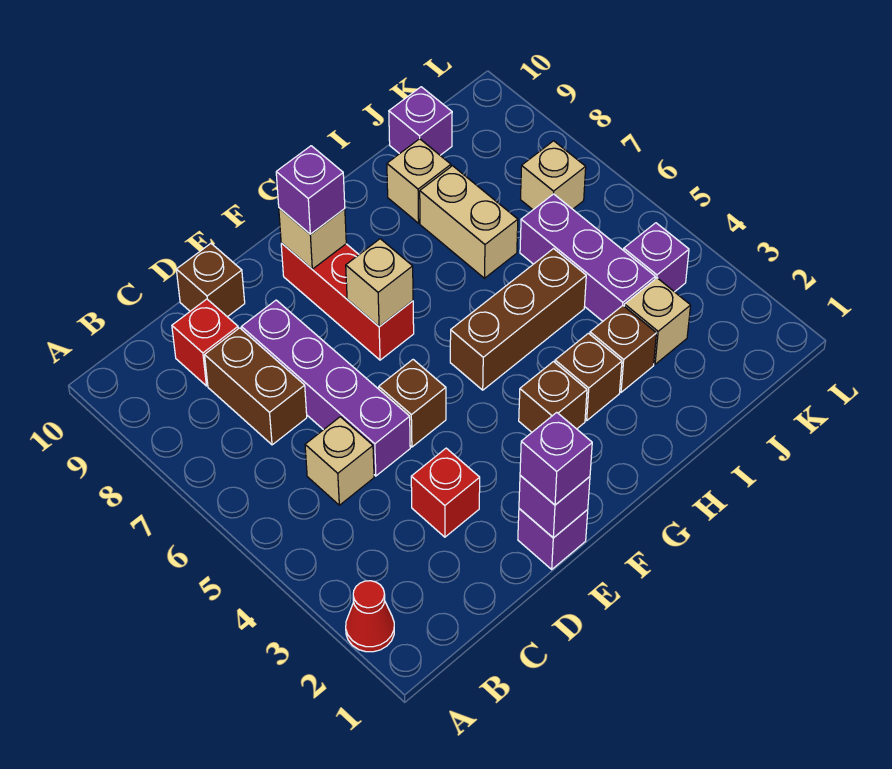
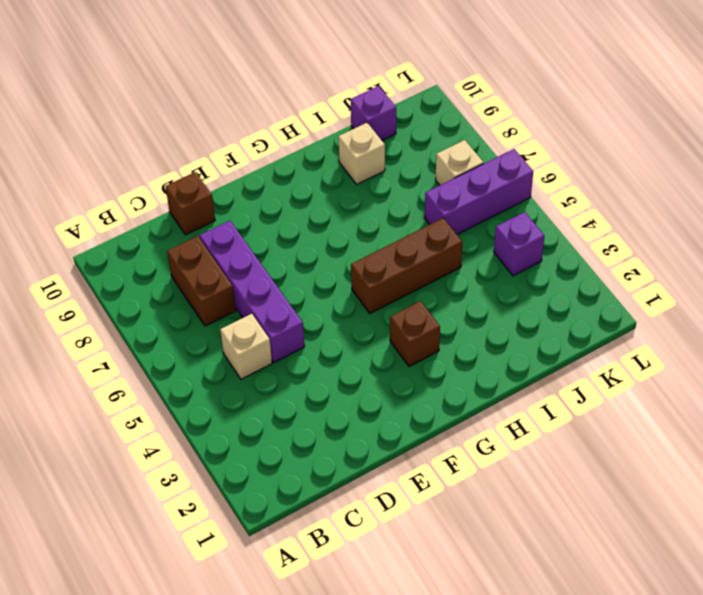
purple 1x3 brick [425,149,533,234] -> purple 1x3 brick turned to [520,194,655,321]
none -> red 1x1 cone [346,581,394,652]
none -> red 1x1 brick [172,299,238,386]
none -> red 1x1 brick [411,448,480,537]

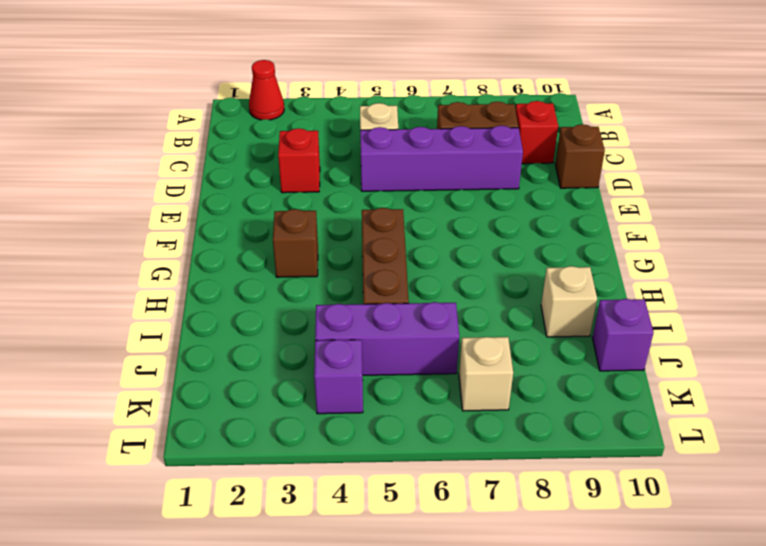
none -> purple 1x1 brick [518,509,588,569]
none -> brown 1x1 brick [379,360,446,447]
none -> red 1x3 brick [281,243,414,360]

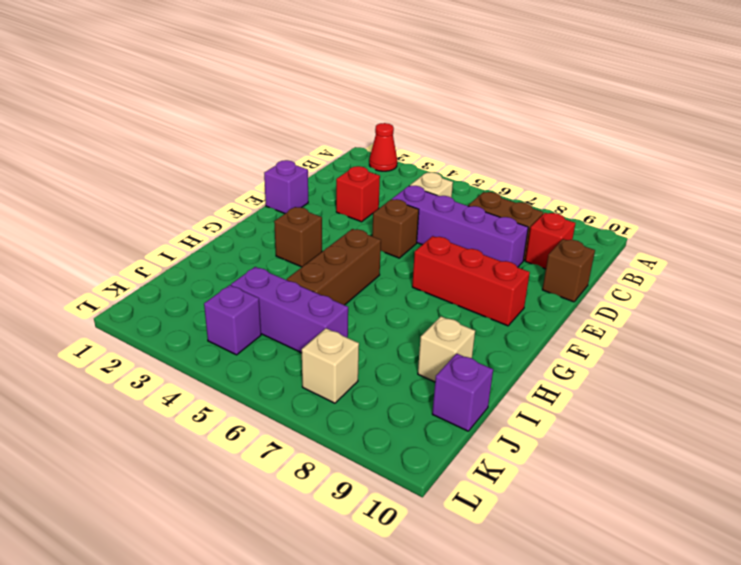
none -> brown 1x1 brick [555,333,622,421]
none -> brown 1x1 brick [590,306,656,392]
none -> tan 1x2 brick [420,166,518,278]

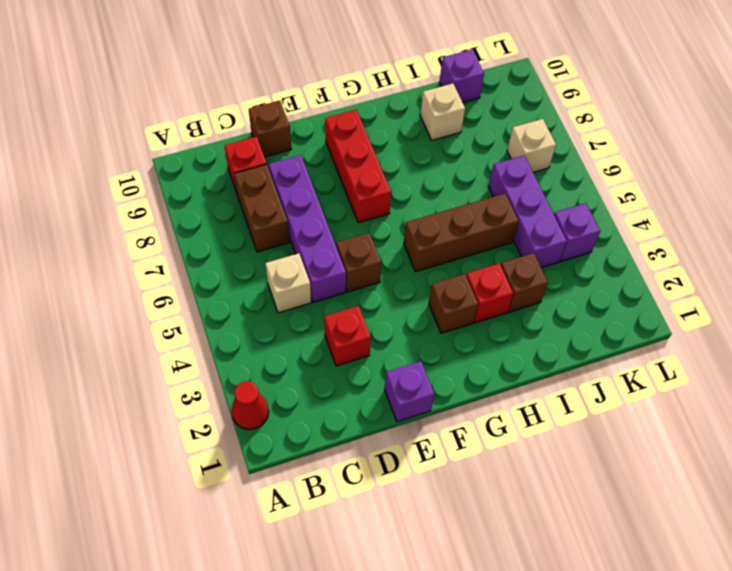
red 1x1 brick [466,263,513,323] -> brown 1x1 brick [555,333,622,421]
none -> tan 1x2 brick [420,166,518,278]
none -> tan 1x1 brick [624,278,691,364]
none -> purple 1x1 brick [519,476,590,538]

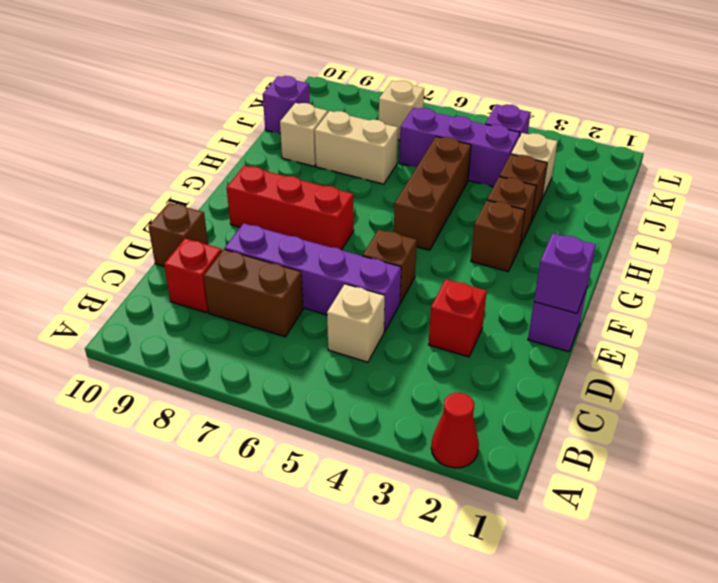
none -> tan 1x1 brick [346,239,413,327]
none -> tan 1x1 brick [279,208,346,269]
none -> purple 1x1 brick [520,412,592,505]

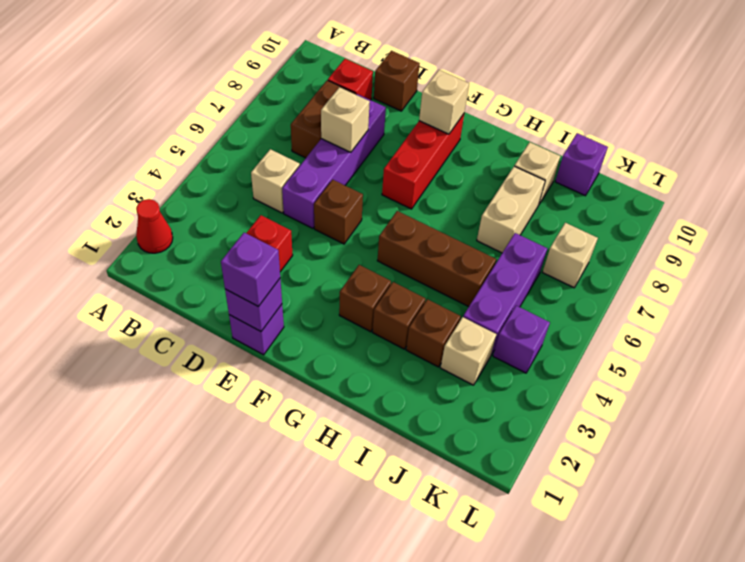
tan 1x1 brick [321,87,370,152] -> tan 1x1 brick moved to [346,239,413,327]
none -> purple 1x1 brick [276,146,345,234]

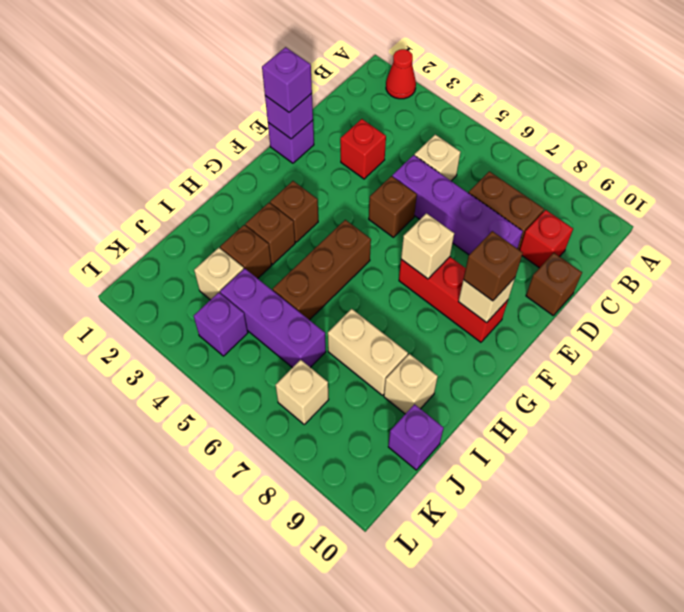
brown 1x1 brick [463,231,523,301] -> purple 1x1 brick [276,146,345,234]

